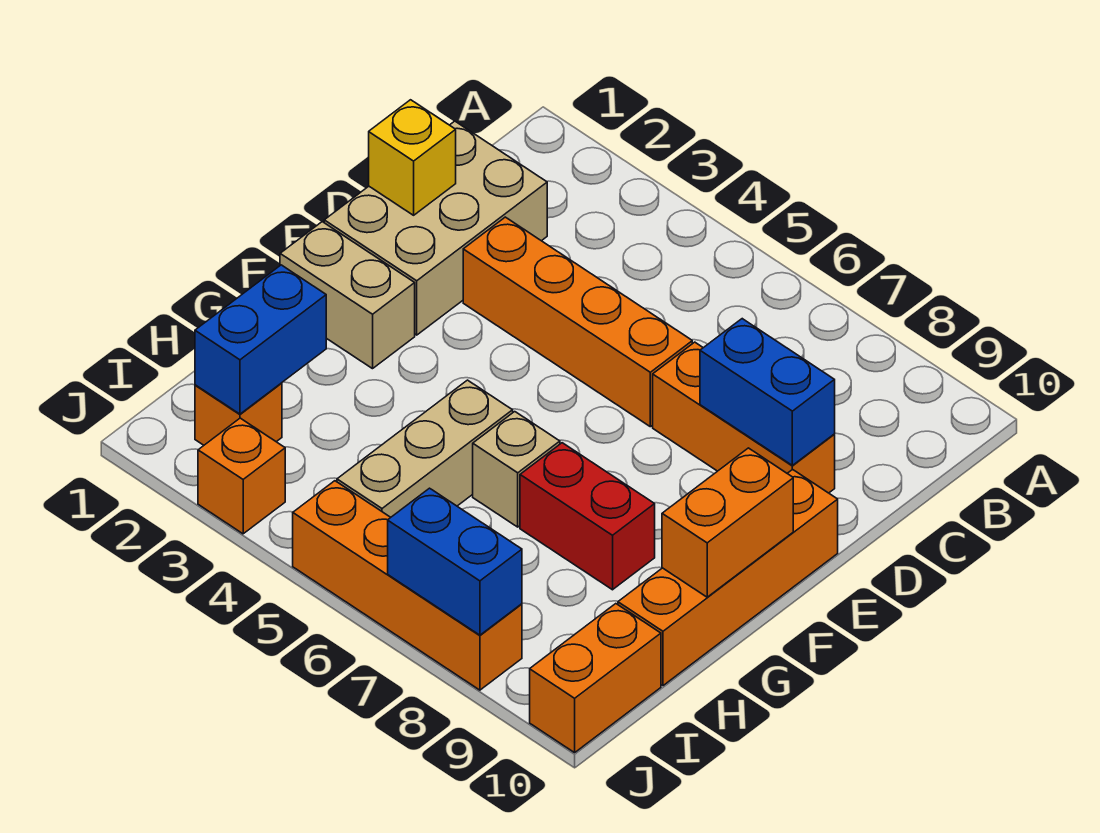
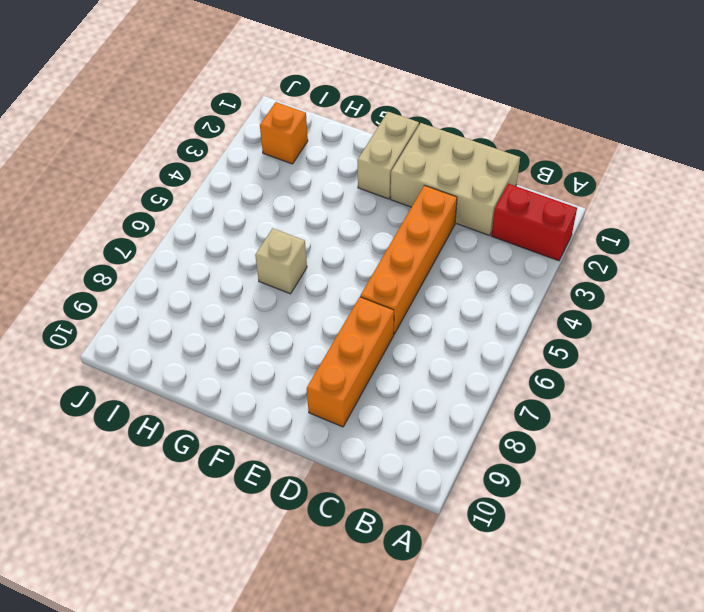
red 1x2 brick [491,184,577,261] -> red 1x2 brick turned to [520,443,655,590]
none -> orange 1x4 brick [618,469,838,686]
none -> tan 1x3 brick [337,380,513,517]
none -> orange 1x2 brick [530,604,661,753]

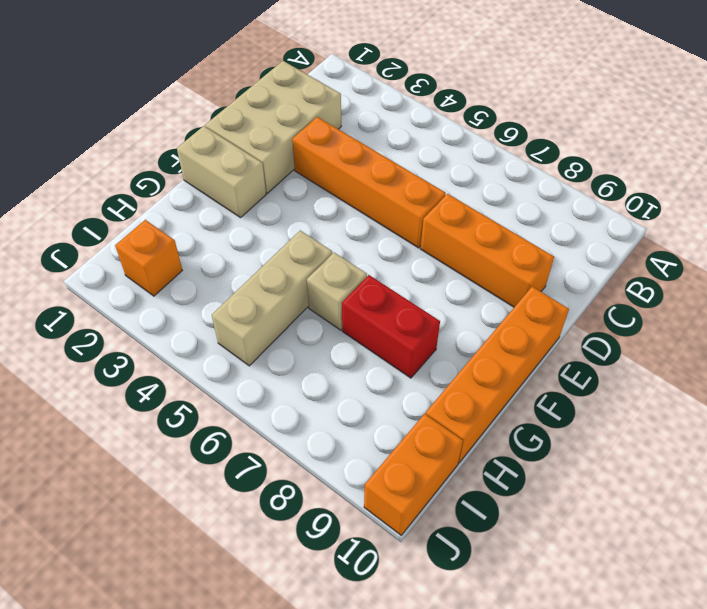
none -> orange 1x1 brick [198,418,285,534]
none -> orange 1x4 brick [293,481,522,690]
none -> yellow 1x1 brick [369,100,456,215]

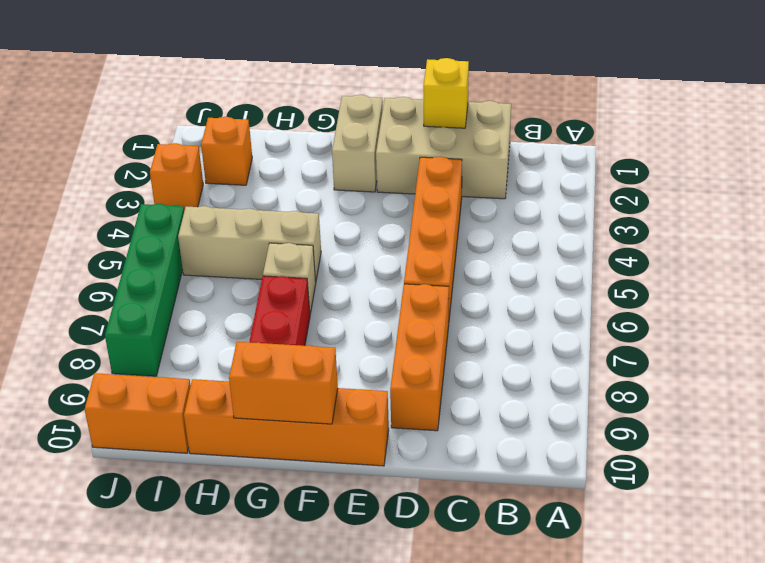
green 1x4 brick [105,204,184,376] -> orange 1x4 brick [293,481,522,690]
none -> blue 1x2 brick [700,319,835,465]
none -> blue 1x2 brick [195,265,326,414]
none -> blue 1x2 brick [388,488,522,635]

